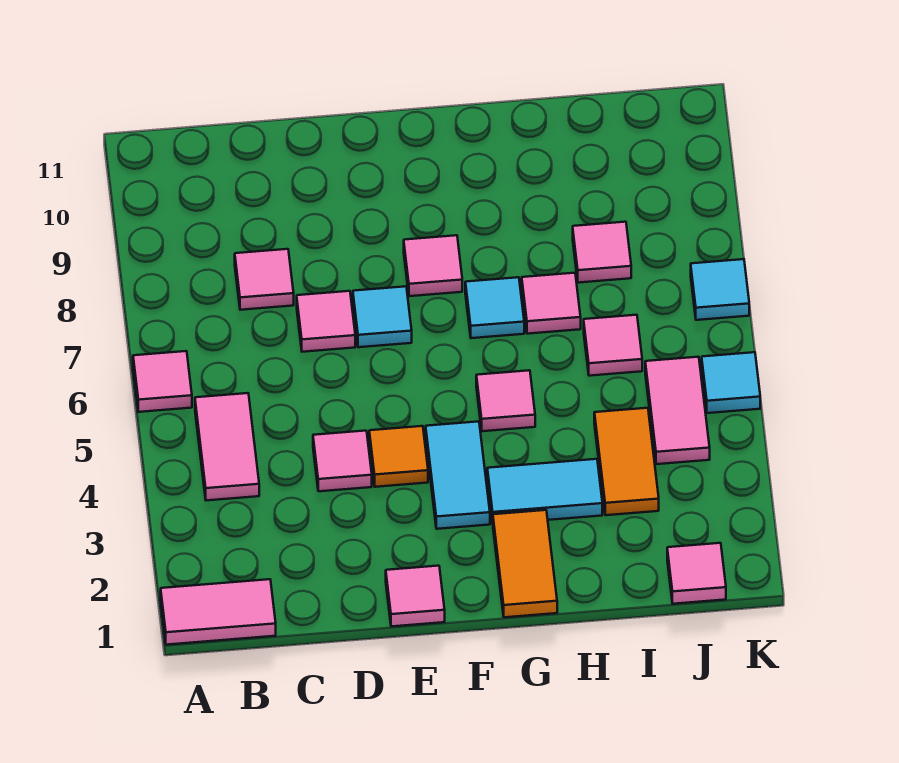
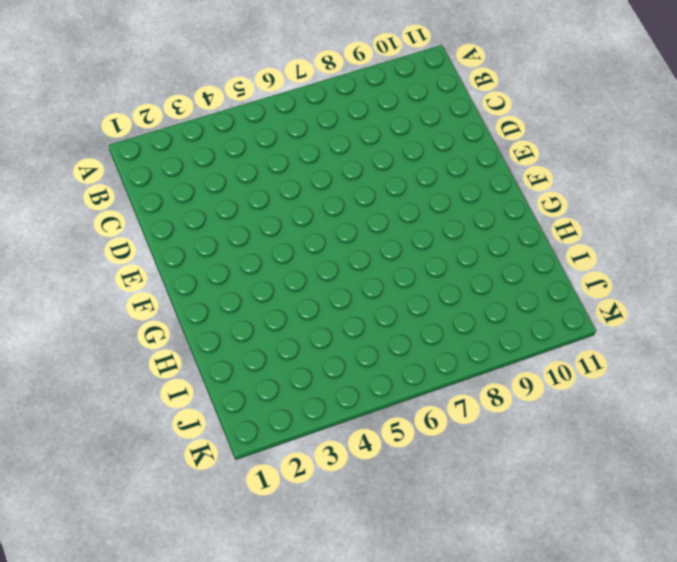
none -> pink 1x2 tile [161,579,276,645]
none -> pink 1x1 tile [133,351,192,412]
none -> pink 1x2 tile [195,393,259,500]

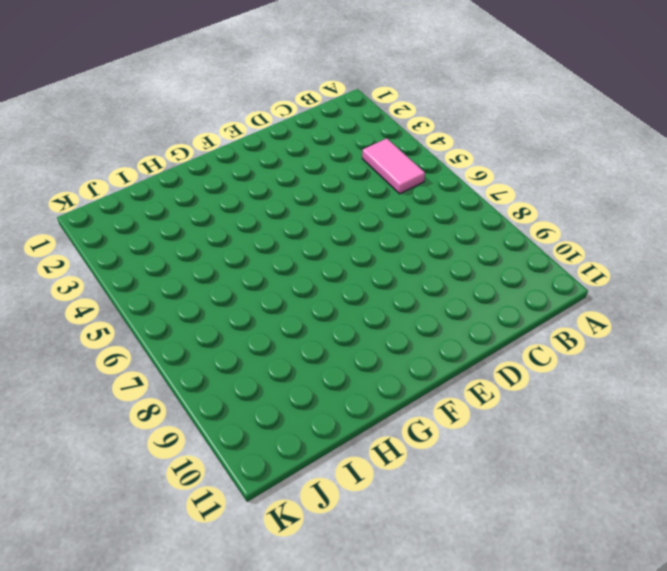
none -> pink 1x2 tile [161,579,276,645]
none -> pink 1x1 tile [133,351,192,412]
none -> pink 1x1 tile [235,249,294,310]

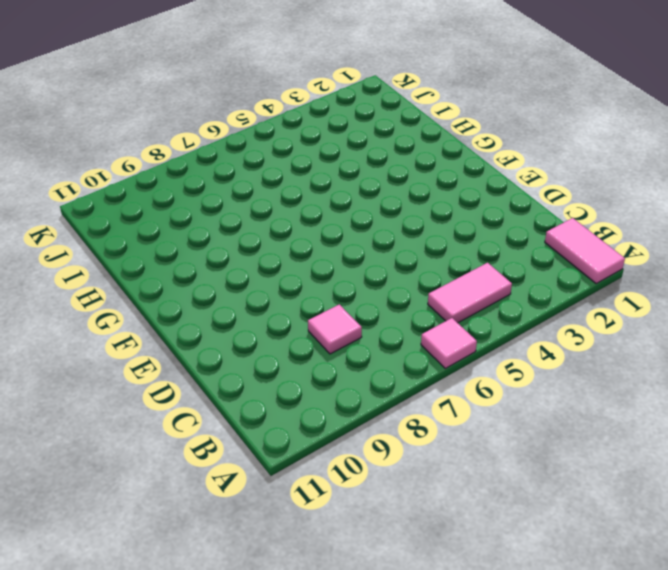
none -> pink 1x1 tile [313,431,372,491]
none -> pink 1x1 tile [297,291,355,352]
none -> pink 1x1 tile [386,566,445,627]

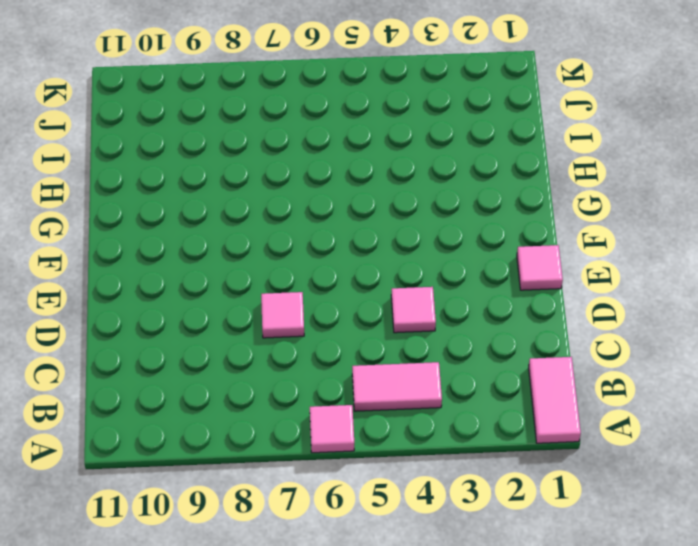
none -> pink 1x1 tile [235,249,294,310]
none -> orange 1x1 tile [369,426,428,487]
none -> cyan 1x1 tile [353,286,412,347]

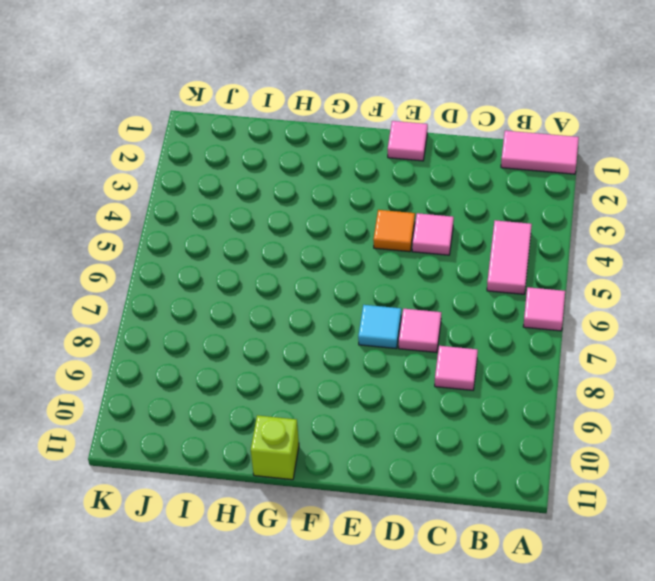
lime 1x1 brick [251,415,299,480] -> none
none -> cyan 1x2 tile [426,421,490,529]
none -> pink 1x1 tile [404,235,462,296]
none -> orange 1x2 tile [493,510,557,617]

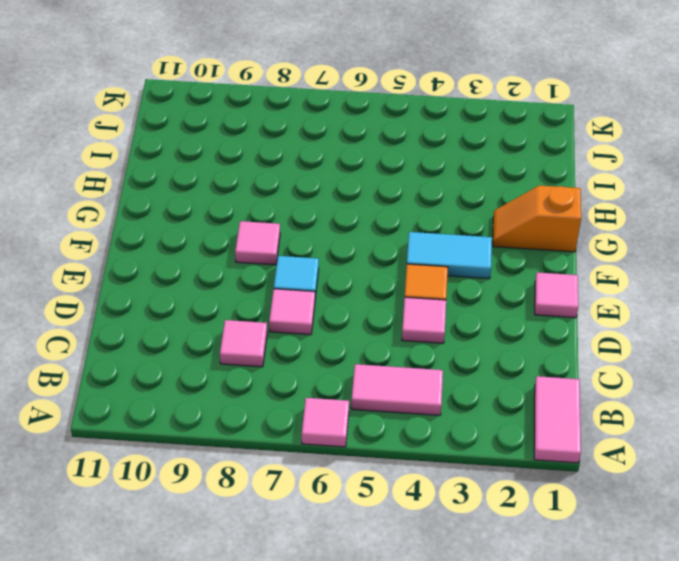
orange 1x2 slope [493,186,581,252] -> orange 1x2 tile [493,510,557,617]
none -> cyan 1x2 tile [487,459,602,523]
none -> pink 1x1 tile [476,370,535,431]
none -> cyan 1x1 tile [465,277,524,338]

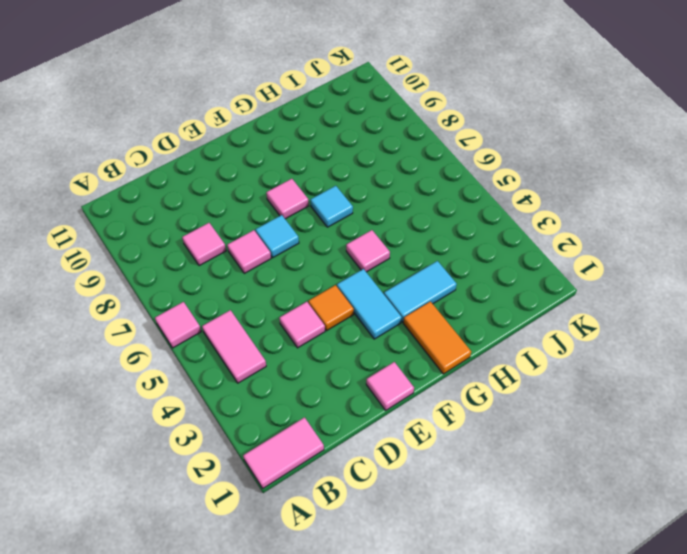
none -> pink 1x1 tile [522,273,581,334]
none -> orange 1x2 tile [594,408,659,515]
none -> pink 1x1 tile [584,315,642,376]

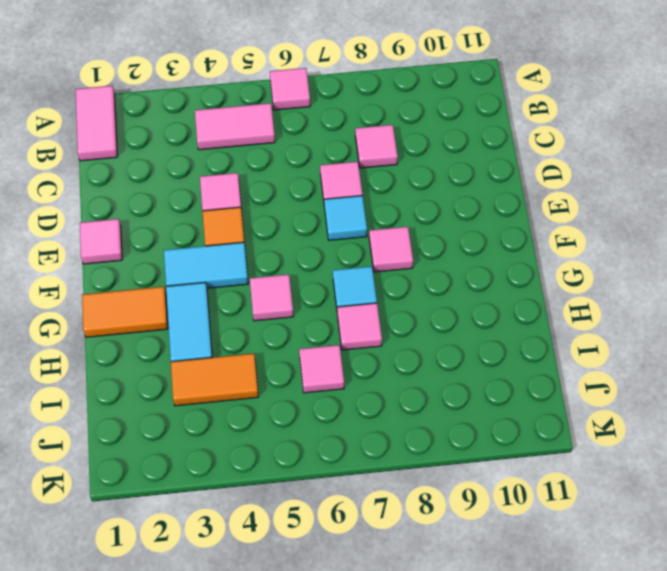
none -> pink 1x1 tile [573,222,631,283]
none -> pink 1x1 tile [667,543,726,604]
none -> pink 1x2 tile [645,357,710,464]

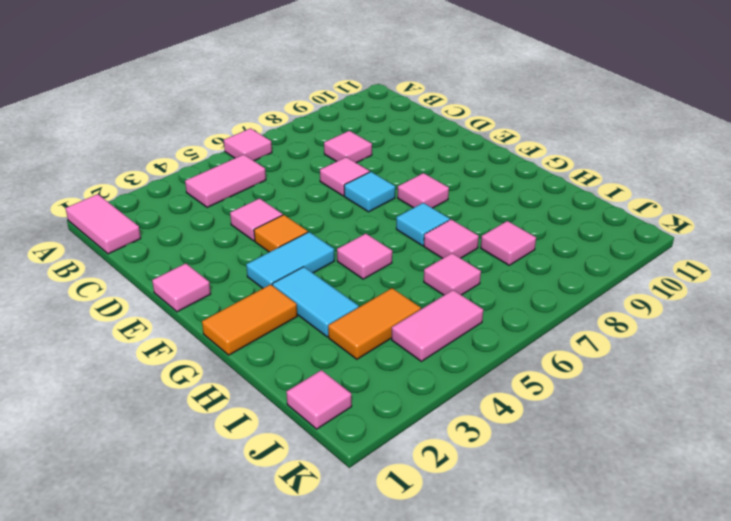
none -> cyan 1x1 tile [702,352,760,413]
none -> cyan 1x1 tile [691,259,749,320]

